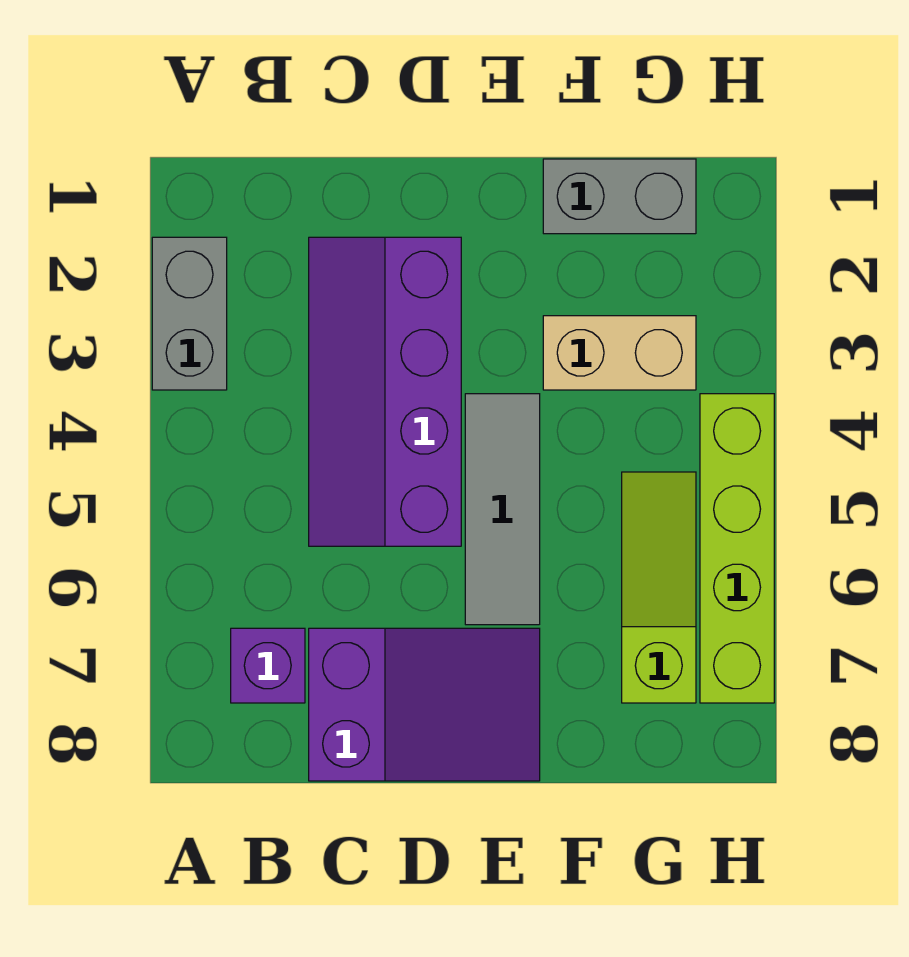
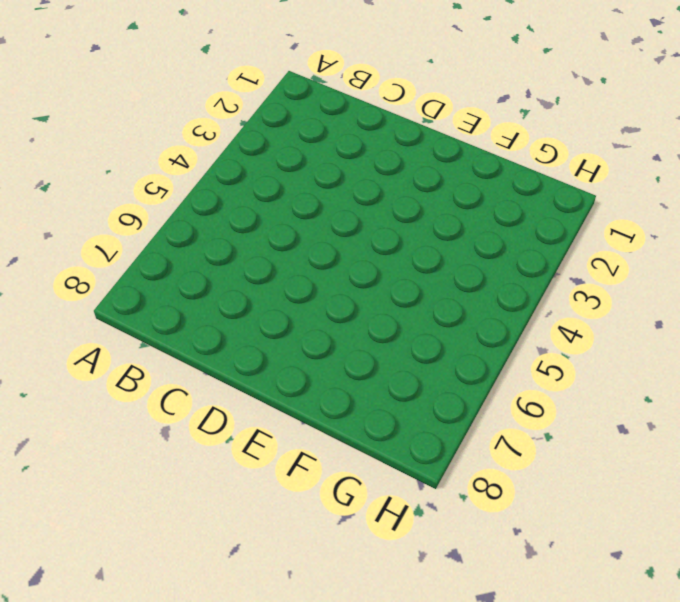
none -> grey 1x2 brick [152,237,227,390]
none -> purple 1x1 brick [231,628,305,703]

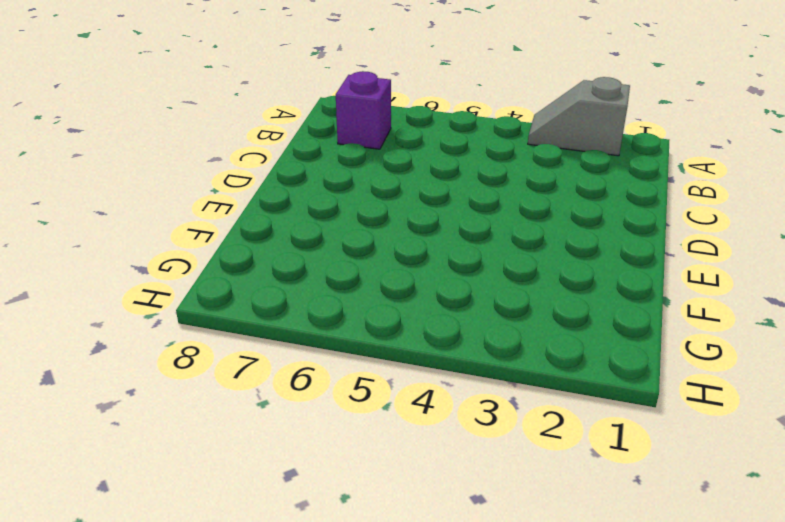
grey 1x2 slope [528,77,630,156] -> grey 1x2 brick [152,237,227,390]
none -> purple 2x4 slope [309,237,461,546]
none -> purple 2x3 slope [309,628,540,781]

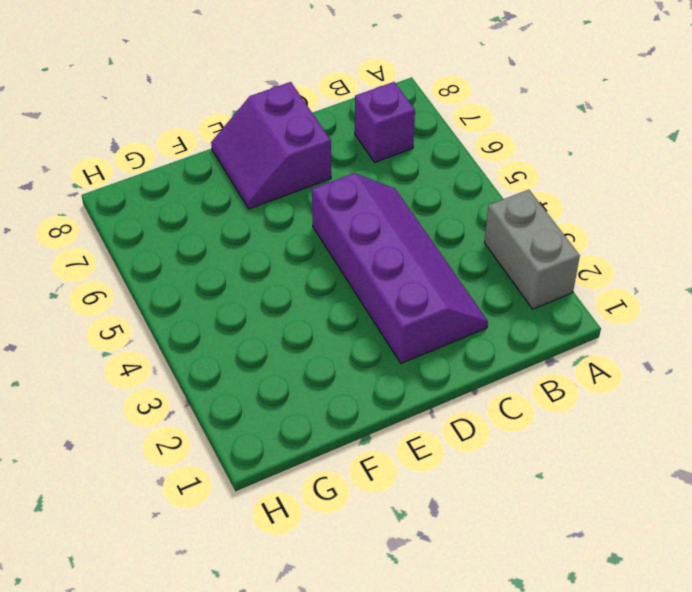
purple 2x2 slope [211,82,331,209] -> purple 2x3 slope [309,628,540,781]
none -> grey 1x3 tile [465,394,540,625]
none -> grey 1x2 brick [543,159,696,234]

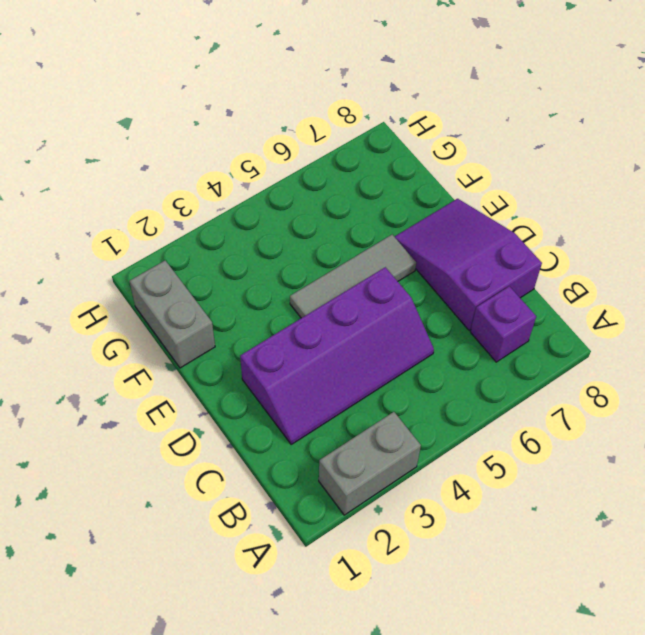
none -> tan 1x2 brick [543,316,696,390]
none -> lime 1x3 slope [622,472,696,703]

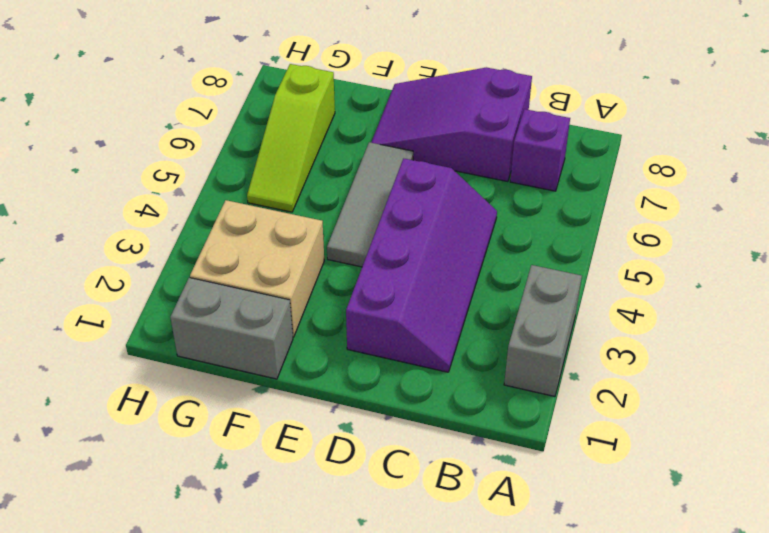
tan 2x2 brick [190,200,324,337] -> tan 1x2 brick [543,316,696,390]
none -> lime 1x4 brick [700,394,774,703]

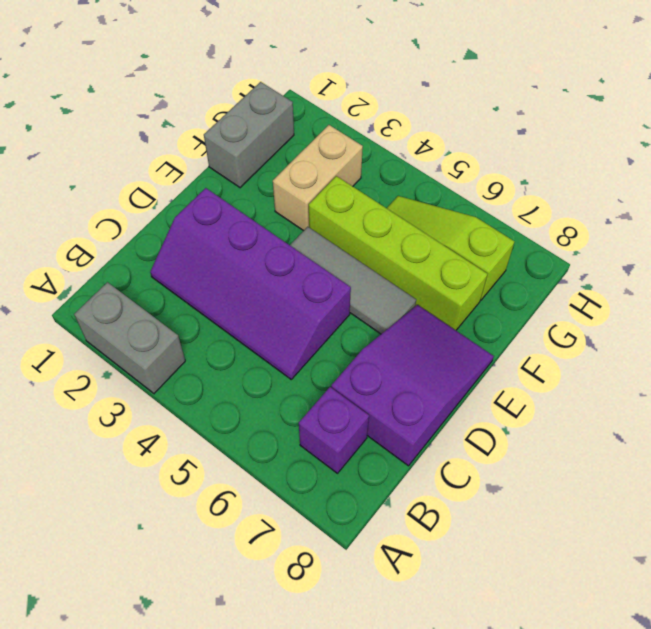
lime 1x4 brick [309,176,487,330] -> lime 1x4 brick moved to [700,394,774,703]

